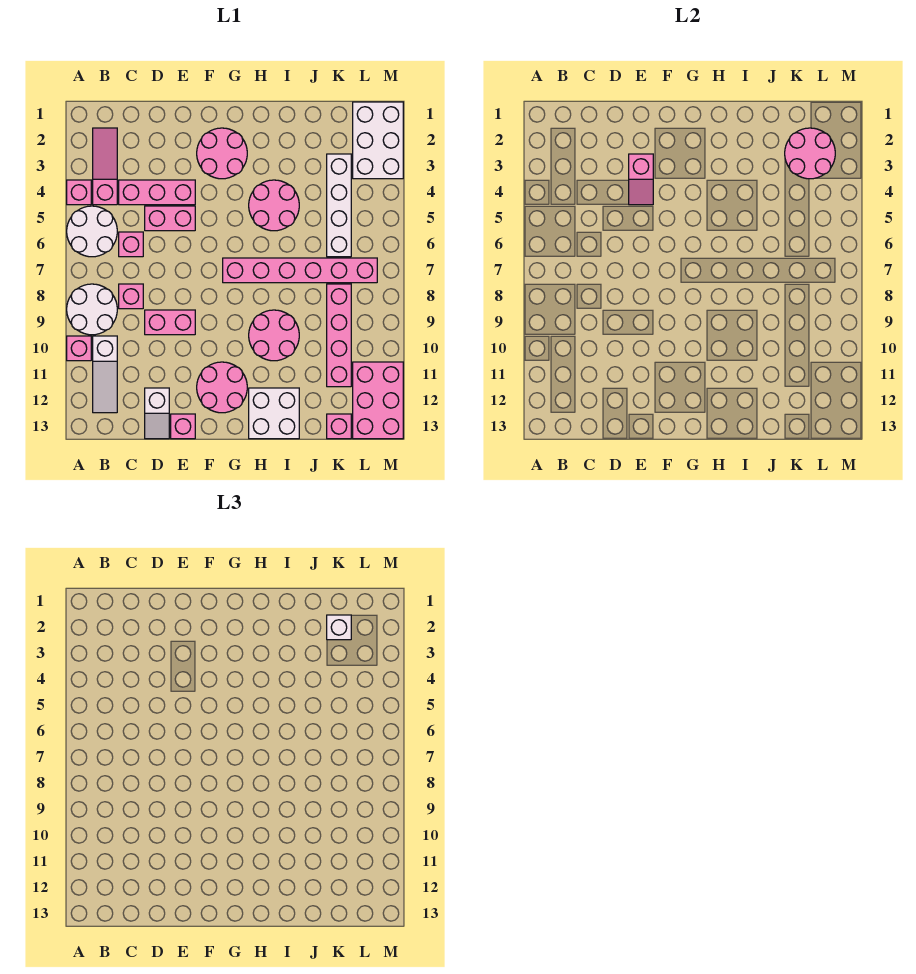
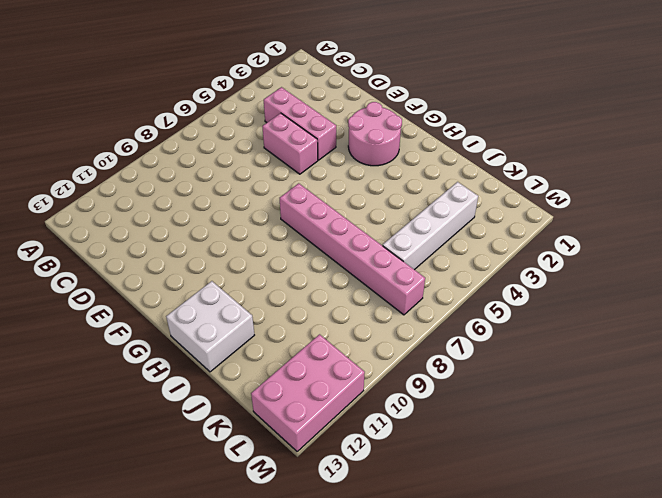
none -> pink 1x1 brick [67,180,91,205]
none -> white 2x2 round brick [67,206,117,257]
none -> white 2x2 round brick [67,284,117,335]

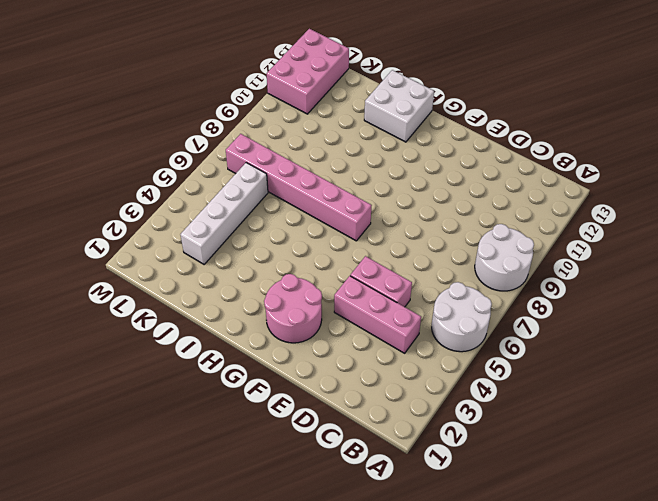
none -> pink 1x1 brick [67,180,91,205]
none -> pink 1x1 brick [67,336,91,361]
none -> pink 1x3 slope [93,128,117,205]

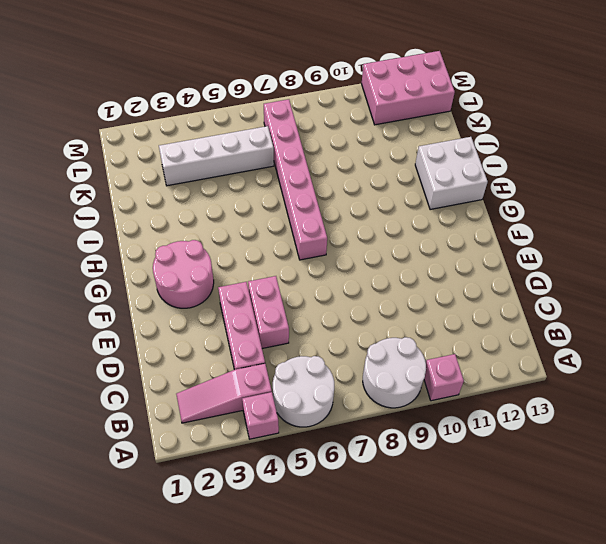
none -> white 1x3 slope [93,336,117,413]
none -> pink 1x1 brick [119,232,143,257]
none -> pink 1x1 brick [119,284,143,309]

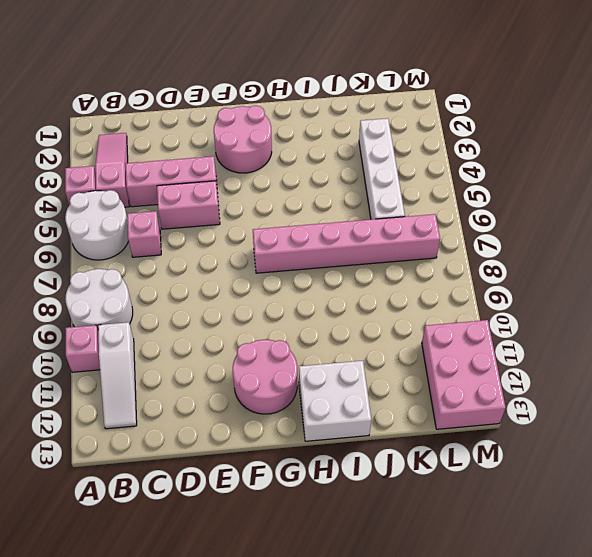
none -> pink 1x1 brick [119,284,143,309]
none -> pink 1x2 brick [145,310,195,335]
none -> white 1x2 slope [145,388,169,439]

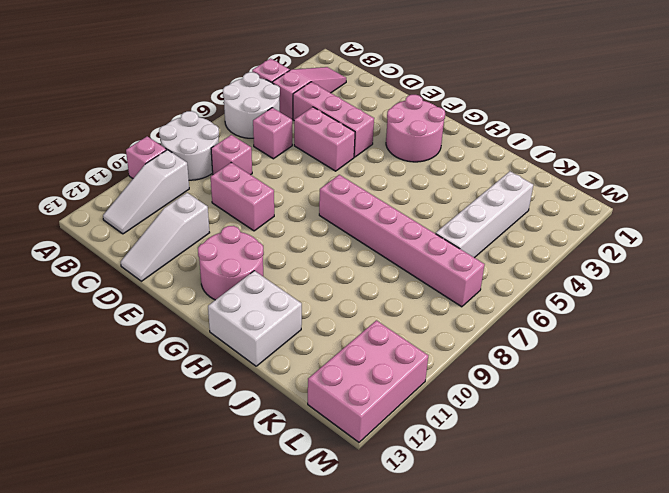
white 1x3 slope [121,193,210,281] -> white 1x2 slope [145,388,169,439]
none -> pink 1x1 brick [171,414,195,439]
none -> pink 2x2 round brick [249,180,299,231]
none -> pink 2x2 round brick [249,310,299,361]

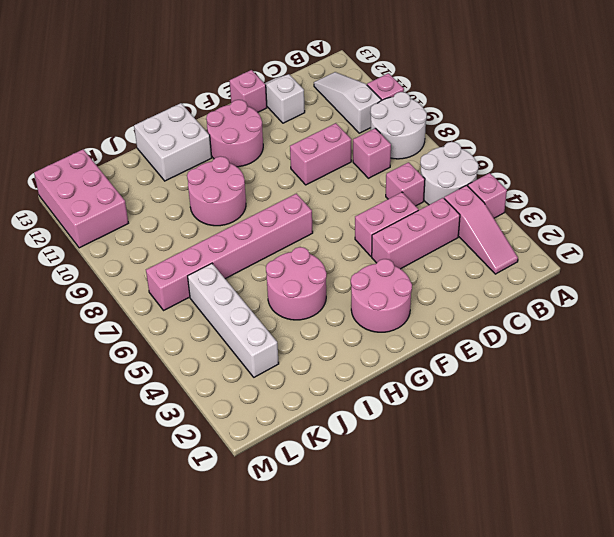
none -> pink 1x4 brick [327,284,351,387]
none -> pink 1x1 brick [327,414,351,439]
none -> white 2x3 brick [353,102,403,179]

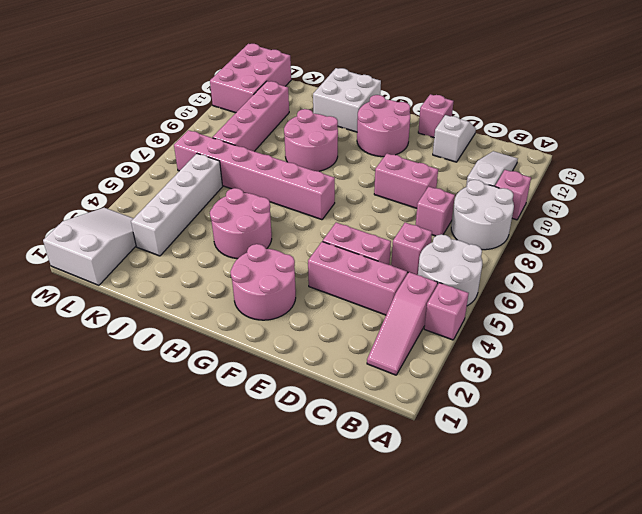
white 2x3 slope [43,208,136,285] -> white 2x3 brick [353,102,403,179]
none -> pink 1x1 brick [327,414,351,439]
none -> pink 1x2 slope [629,154,653,205]
none -> pink 2x2 round brick [785,128,835,179]

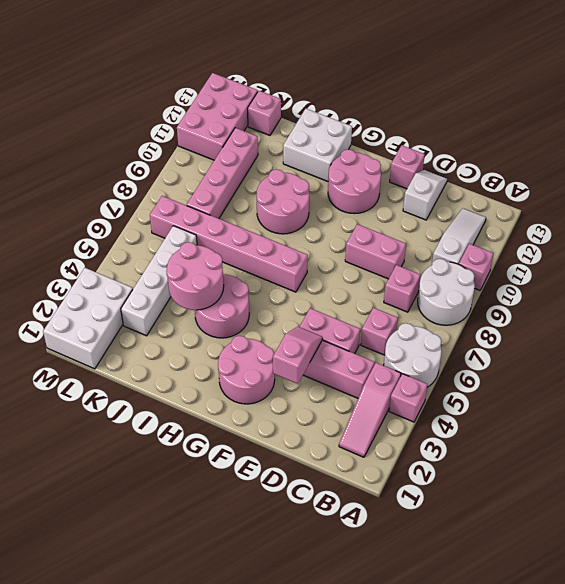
pink 2x2 round brick [166,242,224,310] -> pink 2x2 round brick moved to [785,128,835,179]
none -> white 1x1 brick [327,615,351,640]

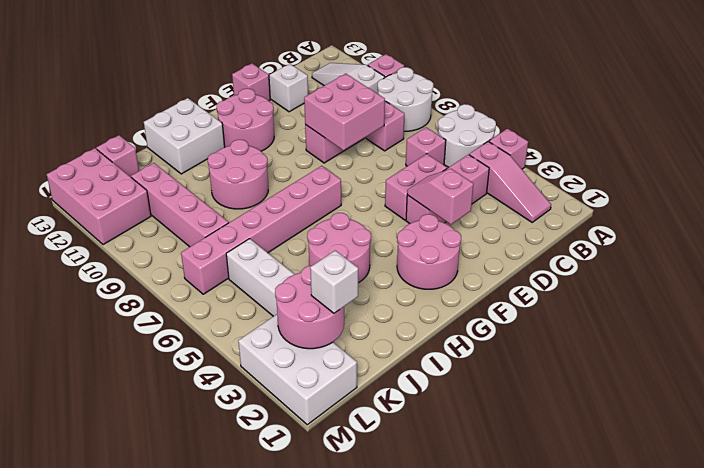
pink 2x2 brick [304,74,385,150] -> none

